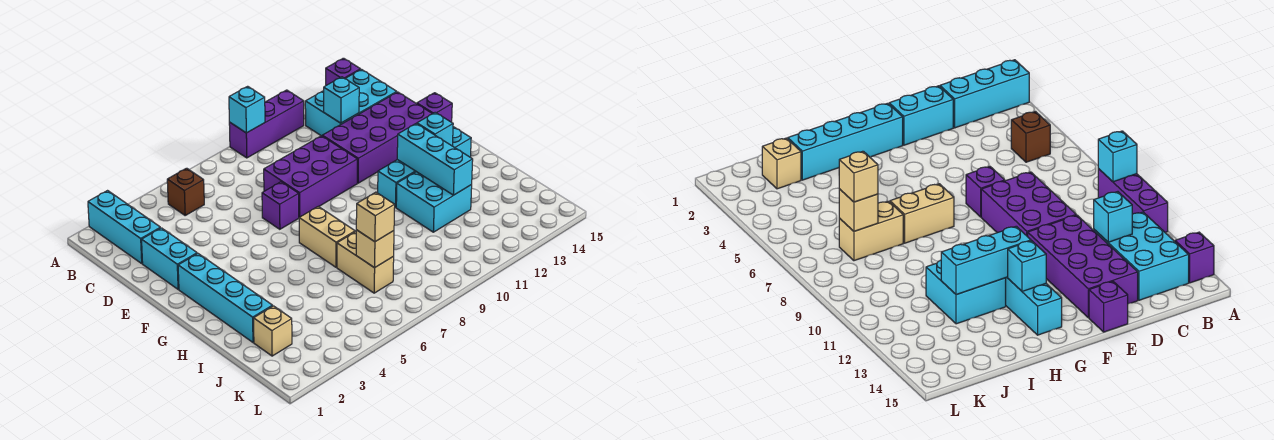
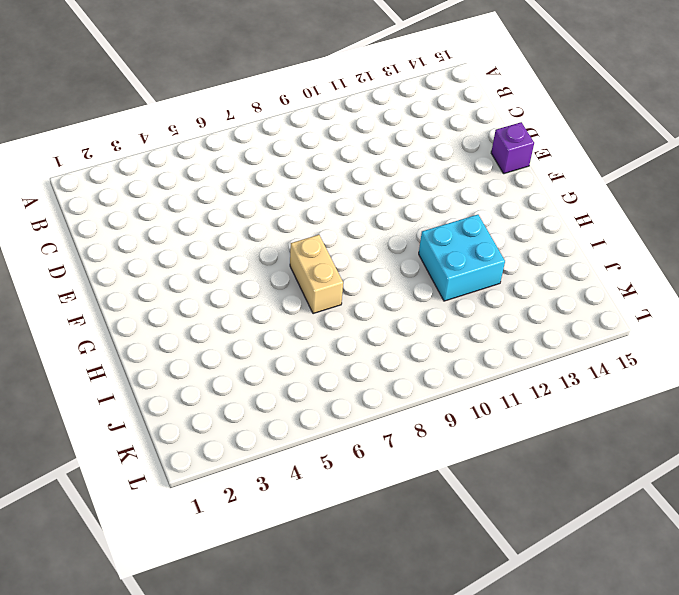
none -> cyan 1x3 brick [88,191,160,263]
none -> purple 1x3 brick [229,90,304,158]
none -> purple 1x1 brick [326,58,360,85]

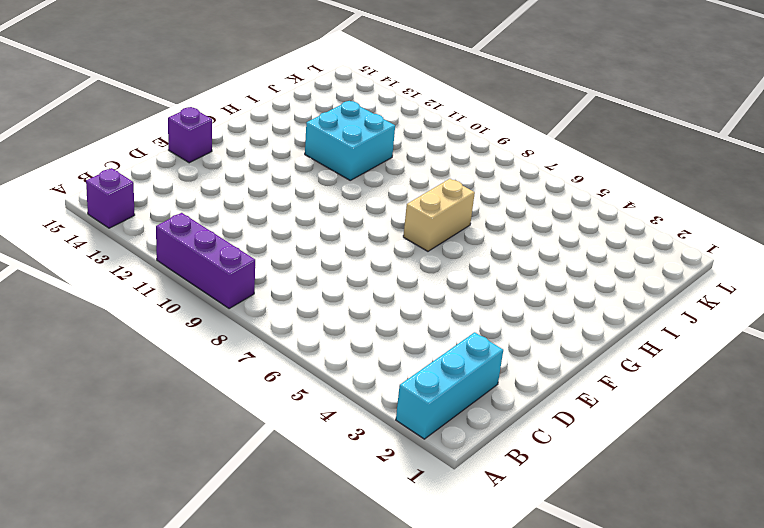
none -> brown 1x1 brick [167,168,204,215]
none -> cyan 2x3 brick [305,69,397,136]
none -> cyan 1x2 brick [142,228,197,289]

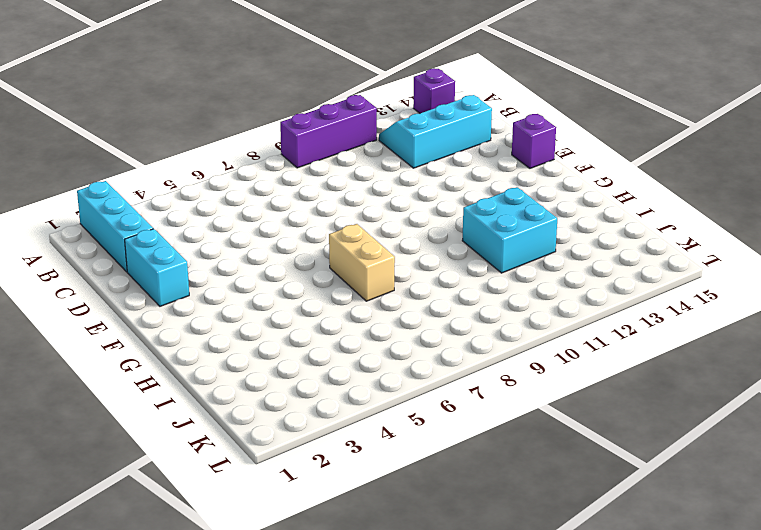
cyan 2x3 slope [379,95,492,168] -> cyan 2x3 brick [305,69,397,136]
none -> brown 1x1 brick [167,168,204,215]
none -> purple 2x3 brick [264,136,357,217]
none -> purple 2x4 brick [322,92,432,183]

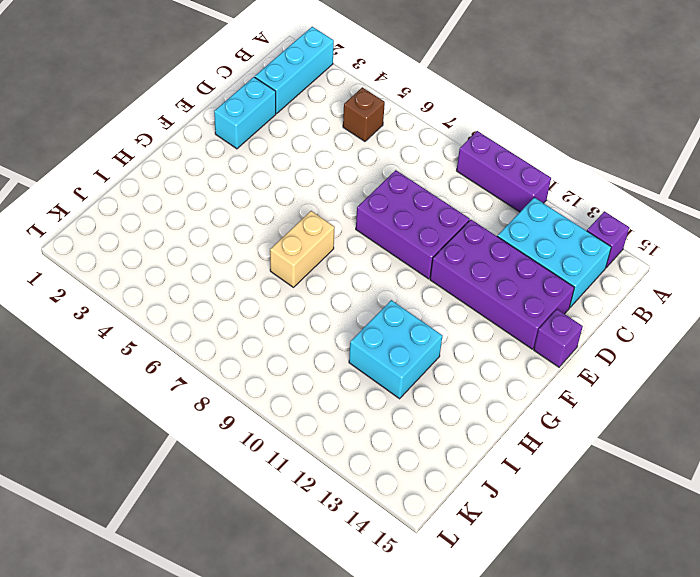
none -> purple 1x1 brick [262,182,299,229]
none -> cyan 1x4 brick [178,254,273,342]
none -> cyan 1x4 brick [378,127,471,207]

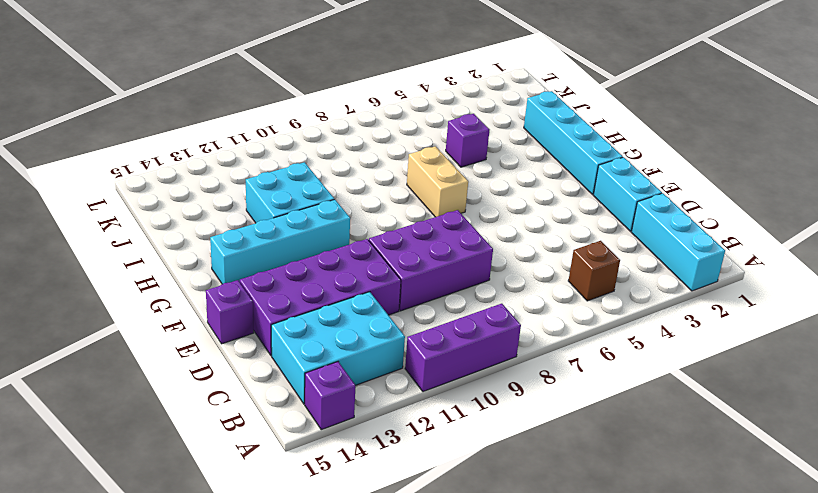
purple 1x1 brick [446,114,490,167] -> purple 1x1 brick moved to [262,182,299,229]
none -> tan 1x2 brick [337,232,394,293]
none -> tan 1x1 brick [254,306,292,356]
none -> cyan 1x1 brick [229,86,265,133]

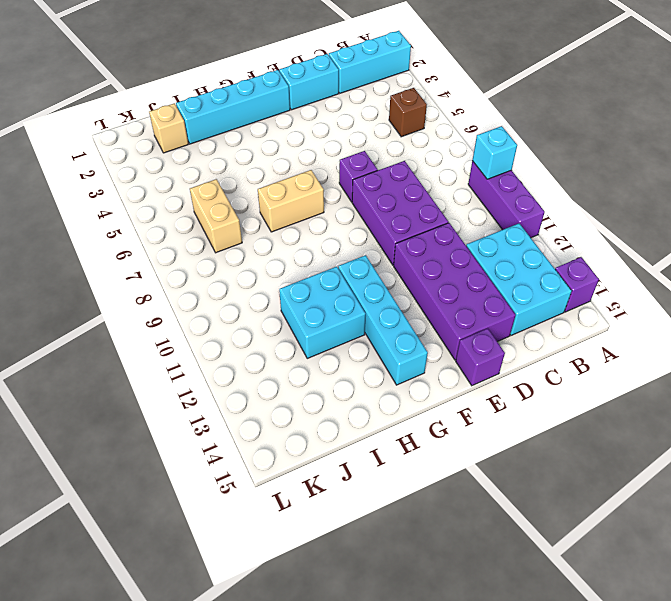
tan 1x2 brick [190,179,242,253] -> tan 1x2 brick turned to [337,232,394,293]
none -> cyan 1x1 brick [324,77,359,123]
none -> cyan 1x3 brick [397,124,473,195]
none -> cyan 1x1 brick [417,112,453,146]

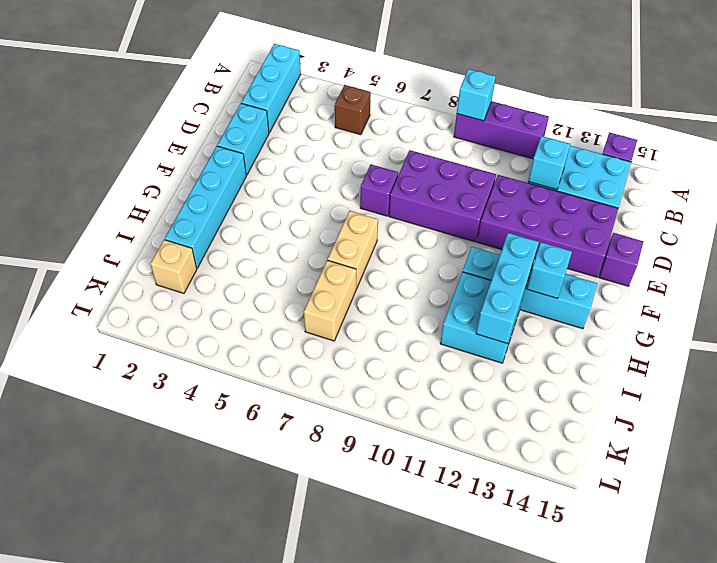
none -> tan 1x1 brick [356,230,394,268]
none -> tan 1x1 brick [356,192,395,242]

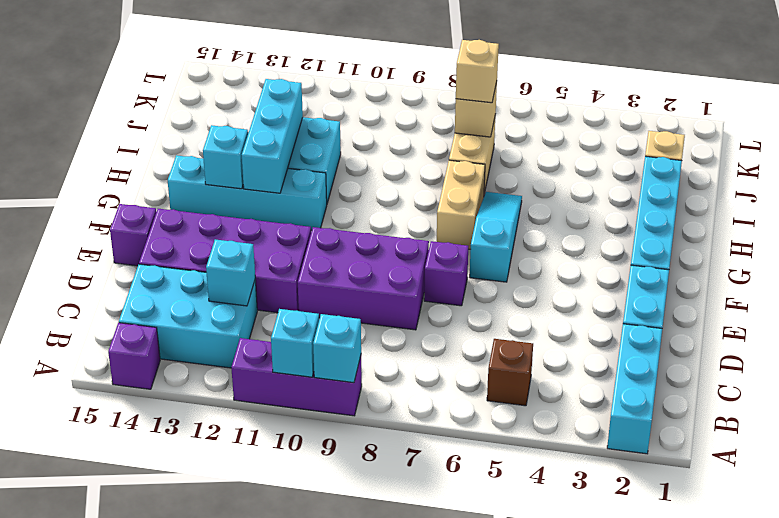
cyan 1x1 brick [271,309,319,377] -> none
cyan 1x3 slope [470,192,522,282] -> none

